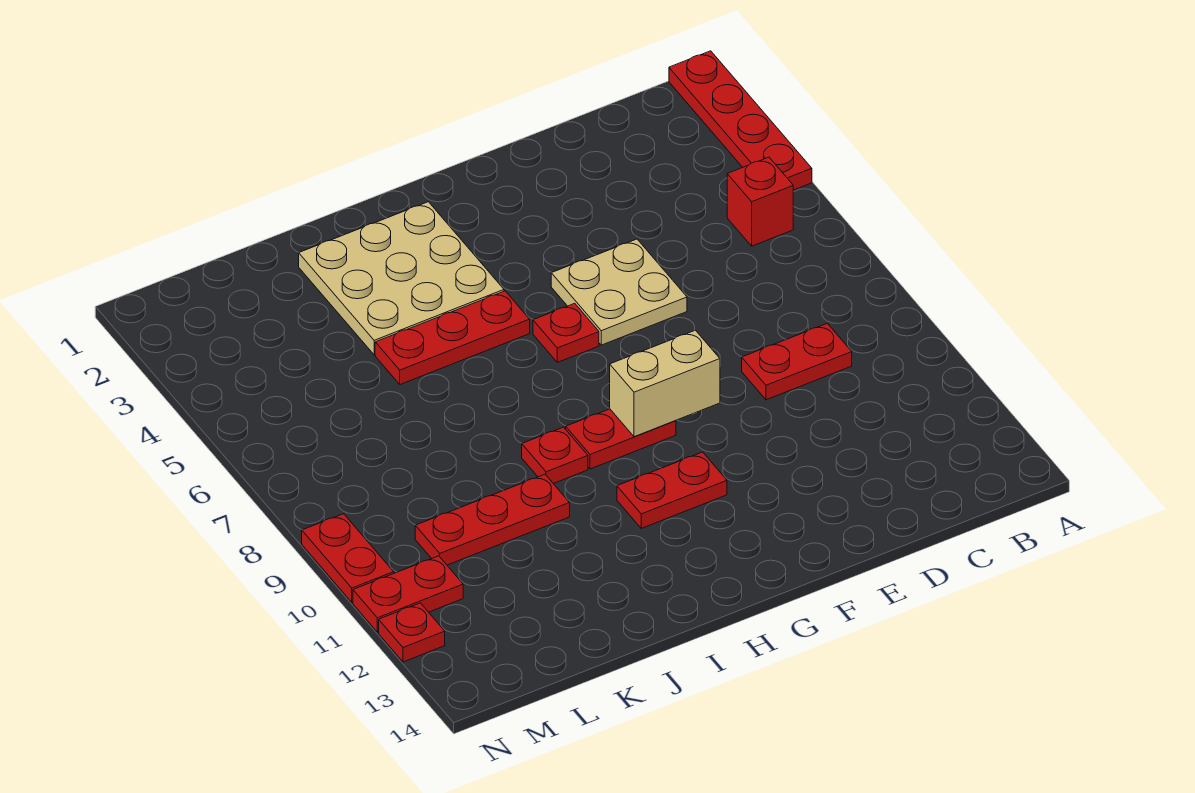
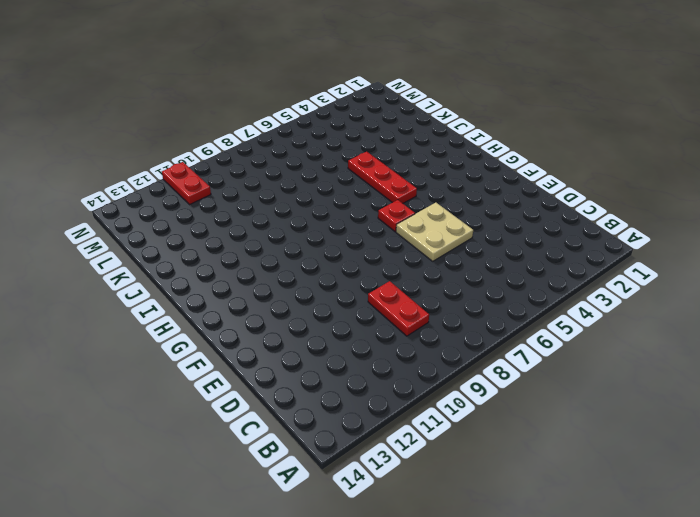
none -> red 1x4 plate [669,51,812,190]
none -> red 1x1 brick [727,157,793,246]
none -> red 1x2 plate [566,409,676,469]

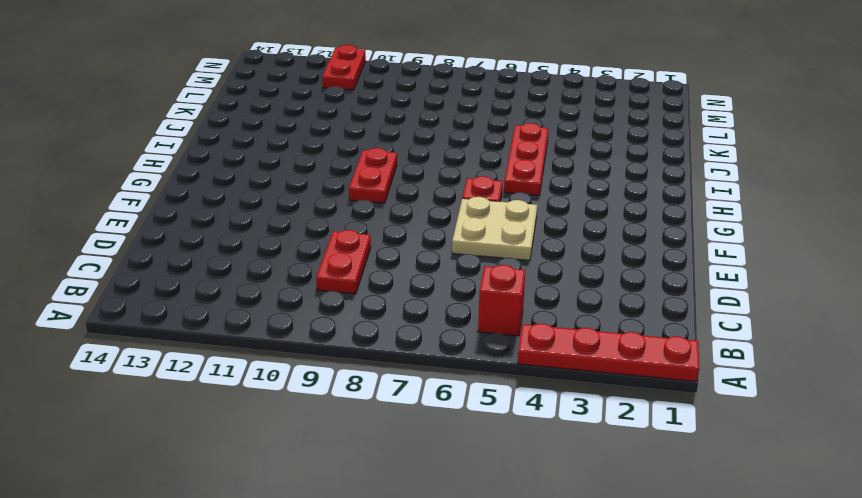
none -> red 1x2 plate [617,452,727,528]
none -> tan 3x3 plate [299,202,504,355]
none -> red 1x1 plate [522,427,588,484]

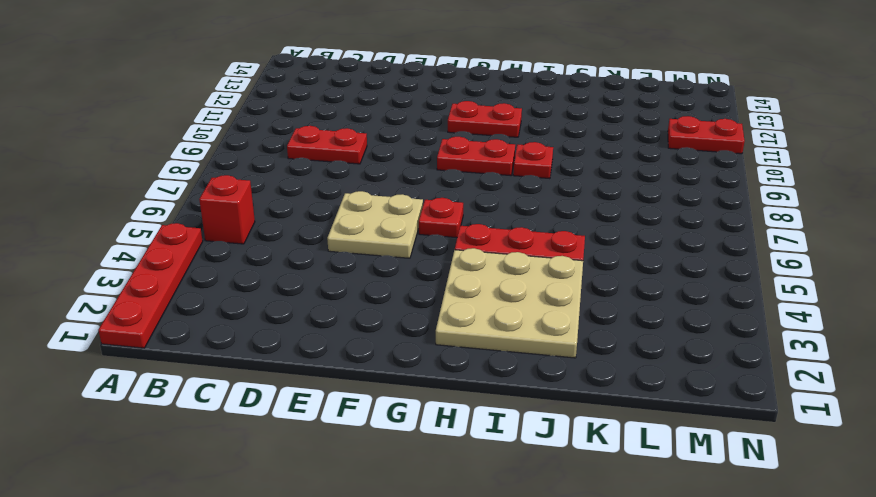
none -> red 1x3 plate [415,474,570,565]
none -> red 1x2 plate [302,514,394,602]
none -> red 1x1 plate [379,603,445,662]

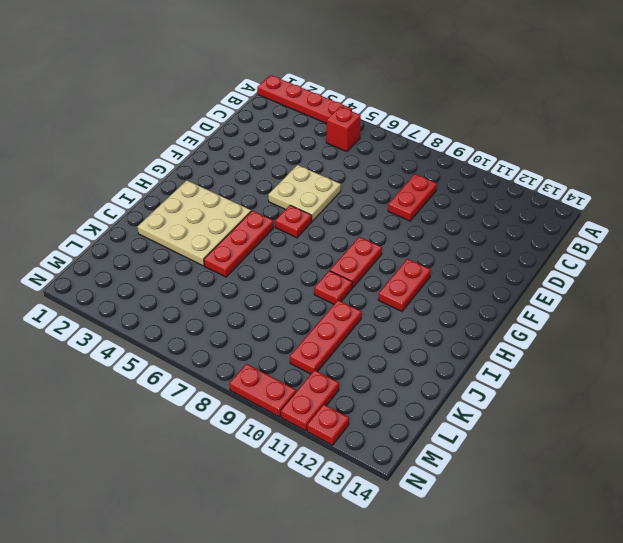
none -> tan 1x2 brick [610,330,720,437]

